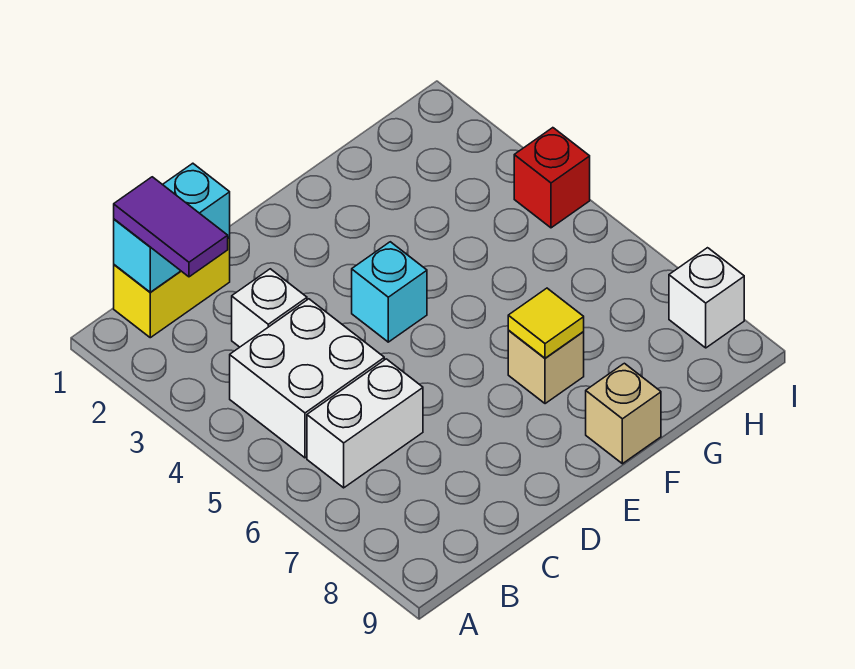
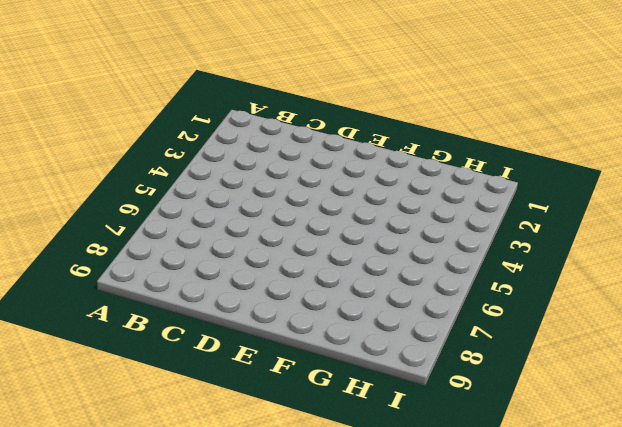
none -> yellow 1x2 brick [114,237,230,338]
none -> white 2x2 brick [230,299,384,458]
none -> white 1x2 brick [307,359,423,488]

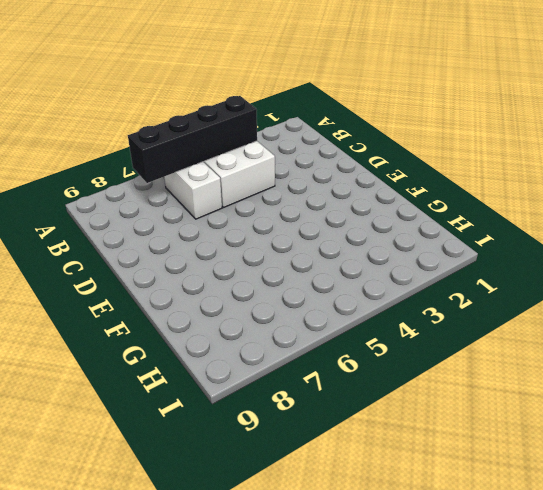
black 1x4 brick [128,96,257,183] -> none
none -> yellow 1x2 brick [114,237,230,338]
none -> white 1x1 brick [232,269,307,347]
none -> cyan 1x1 brick [352,242,427,342]

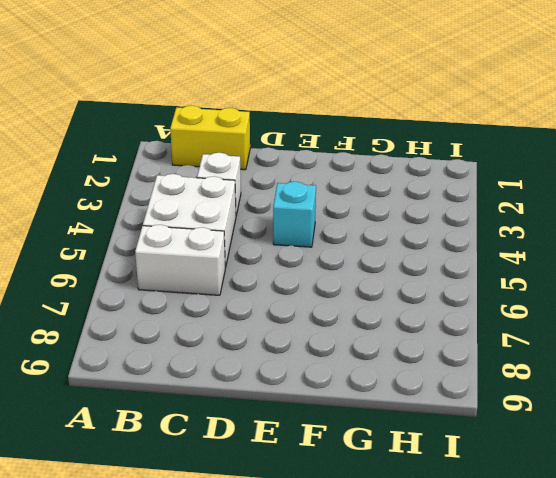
none -> tan 1x1 brick [508,330,584,404]
none -> tan 1x1 brick [586,363,661,464]
none -> red 1x1 brick [514,128,590,228]

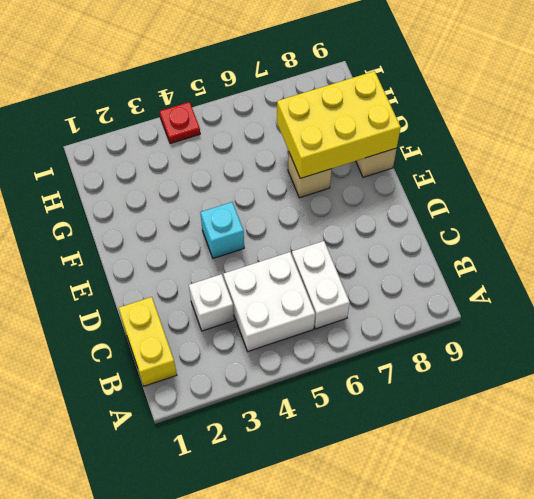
yellow 2x3 brick [277,71,401,178] -> yellow 1x1 tile [508,288,584,358]
red 1x1 plate [159,102,200,144] -> red 1x1 brick [514,128,590,228]
none -> white 1x1 brick [669,248,744,348]
none -> cyan 1x2 brick [114,163,230,292]
none -> purple 1x2 tile [114,177,228,277]

